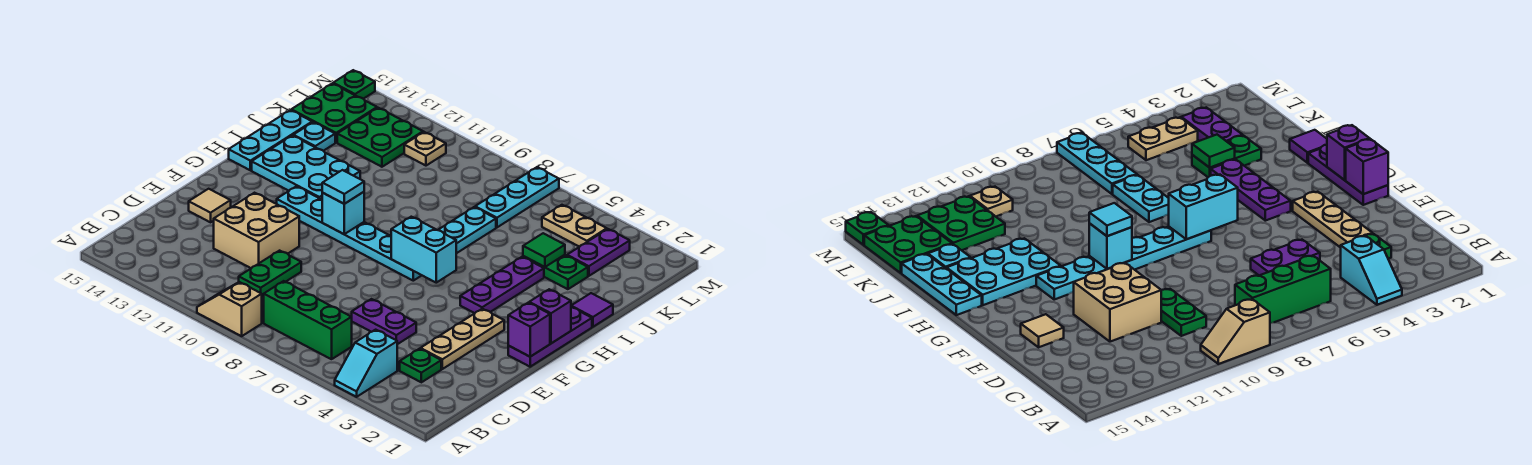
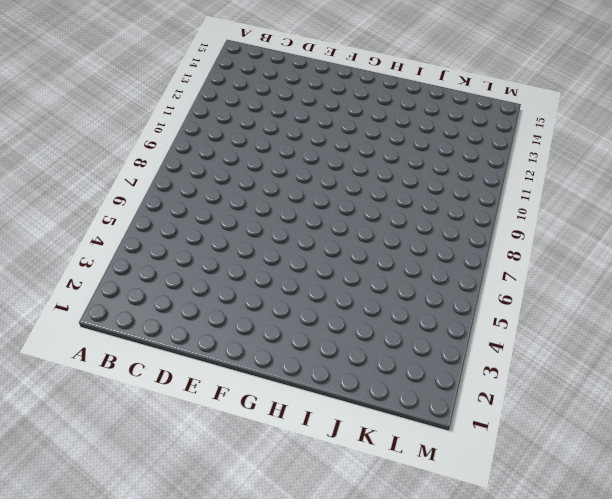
none -> cyan 1x2 slope [335,330,397,397]
none -> tan 1x2 slope [197,282,262,336]
none -> green 1x3 brick [264,281,352,359]
none -> green 1x1 plate [400,349,441,382]

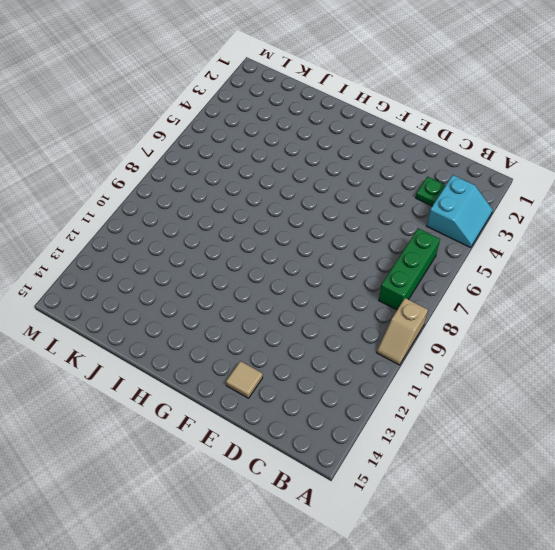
cyan 2x2 slope [427,175,493,248] -> cyan 1x2 slope [335,330,397,397]
none -> green 1x2 plate [239,251,301,297]
none -> tan 1x3 plate [421,309,504,369]
none -> purple 1x2 plate [352,299,416,344]
none -> tan 2x2 brick [214,193,299,268]

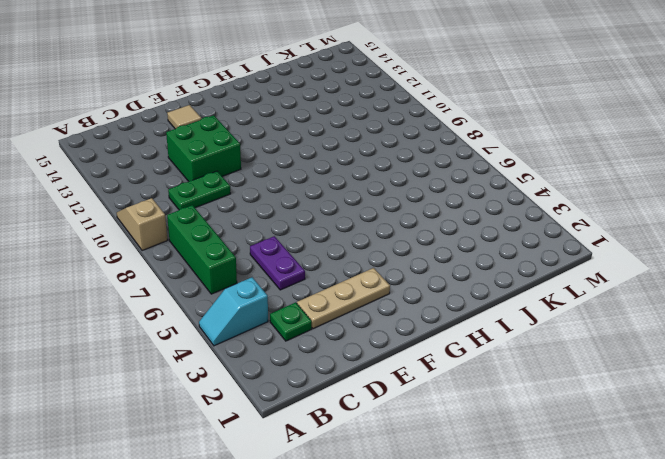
green 2x2 brick [166,115,241,181] -> tan 2x2 brick [214,193,299,268]
none -> purple 1x3 plate [508,307,592,367]
none -> purple 1x3 plate [460,257,544,313]
none -> cyan 1x6 plate [277,186,422,281]
none -> cyan 2x3 plate [252,135,360,200]

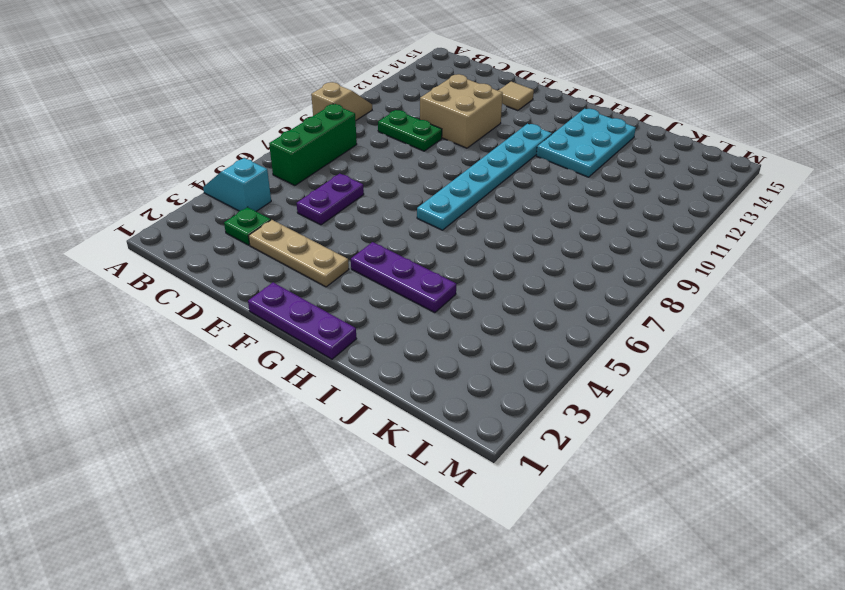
none -> cyan 1x3 plate [229,110,312,170]
none -> purple 1x1 tile [571,293,613,327]
none -> cyan 1x2 plate [439,207,496,253]
none -> green 1x2 plate [523,255,588,289]

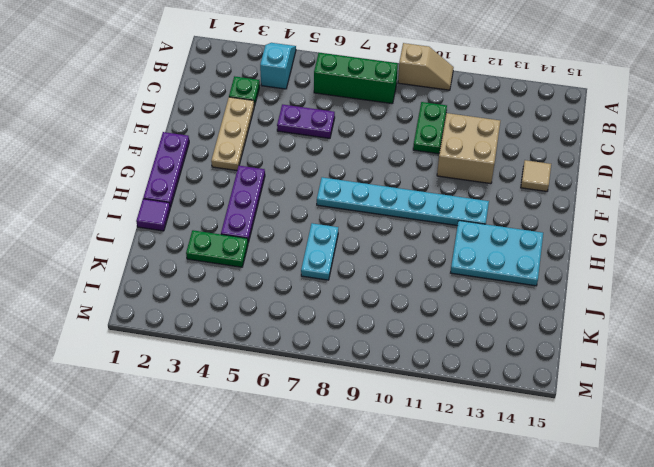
none -> cyan 1x3 plate [229,110,312,170]
none -> cyan 1x1 plate [293,122,335,151]
none -> purple 1x2 plate [567,229,630,276]
none -> cyan 1x3 plate [475,167,559,227]

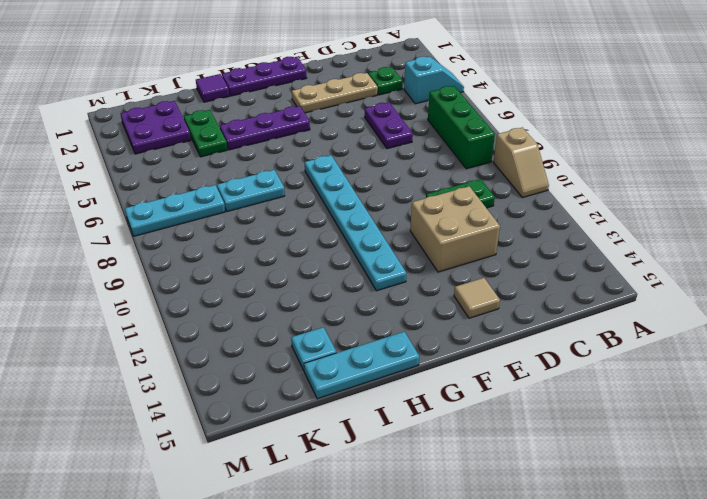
purple 2x2 plate [120,101,191,154] -> purple 1x2 plate [567,229,630,276]
none -> cyan 2x3 plate [252,135,360,200]
none -> green 2x2 plate [337,108,423,167]
none -> green 2x2 plate [291,83,377,142]
none -> tan 1x2 plate [542,205,607,247]

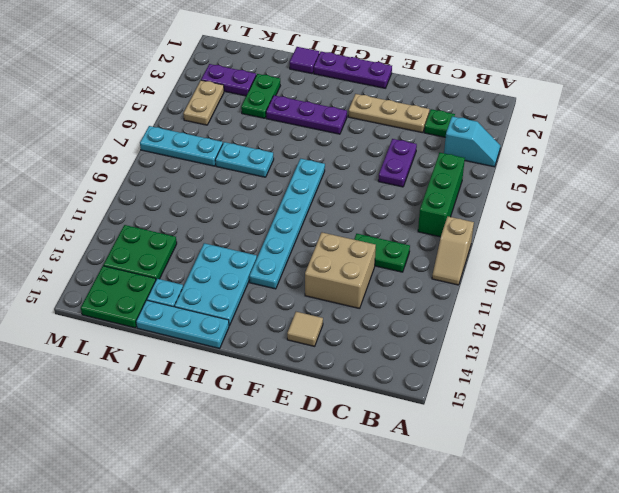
none -> tan 1x1 plate [404,132,446,166]
none -> green 1x1 plate [333,70,375,99]
none -> purple 1x1 brick [508,303,550,357]
none -> purple 1x1 brick [529,289,571,343]

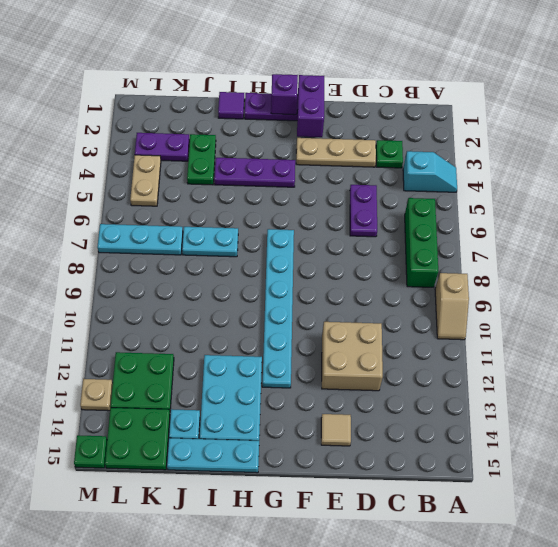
purple 1x2 brick [297,75,324,137] -> purple 1x1 brick [508,303,550,357]
tan 1x1 plate [80,379,113,411] -> tan 1x1 plate moved to [404,132,446,166]
none -> green 1x2 plate [239,251,301,297]
none -> cyan 1x2 brick [391,217,456,283]
none -> cyan 1x1 brick [322,192,364,234]
none -> green 1x1 tile [523,233,565,267]

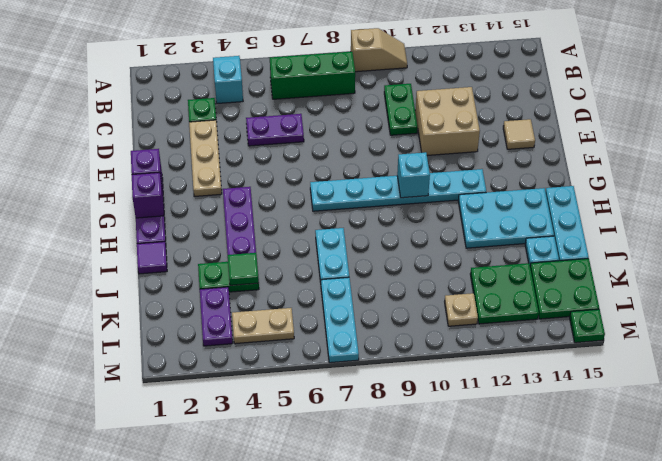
none -> cyan 1x2 brick [391,217,456,283]
none -> cyan 1x1 tile [322,170,364,204]

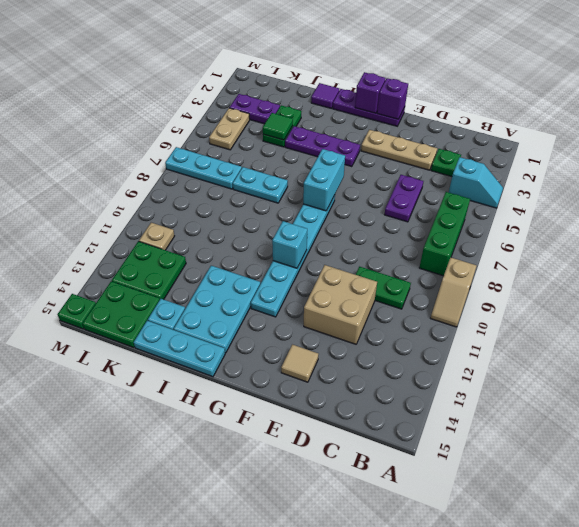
none -> cyan 1x1 tile [322,170,364,204]

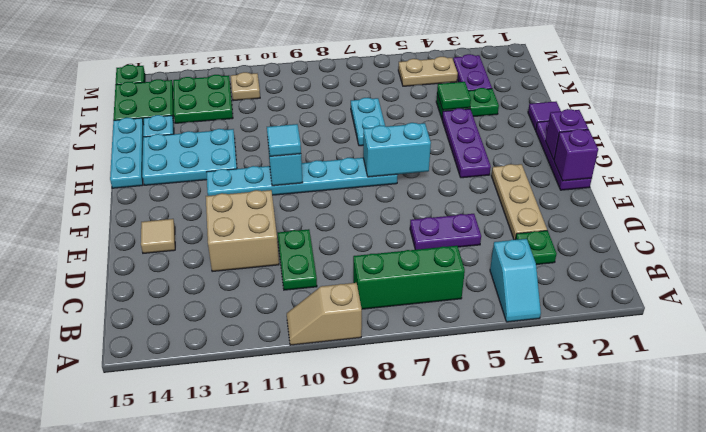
none -> cyan 1x3 plate [475,167,559,227]

